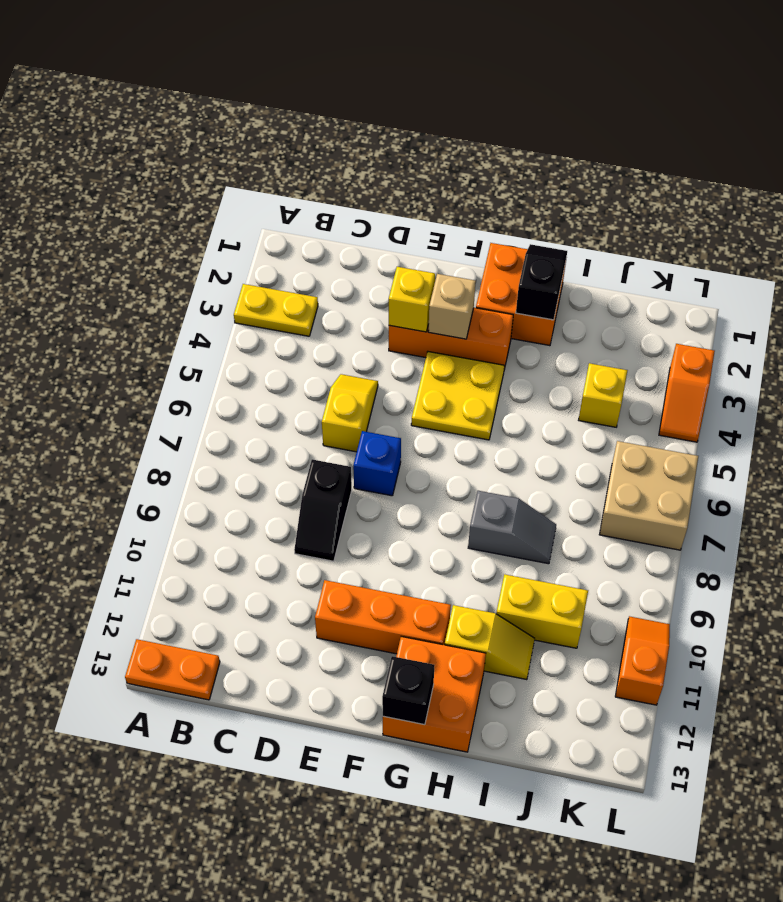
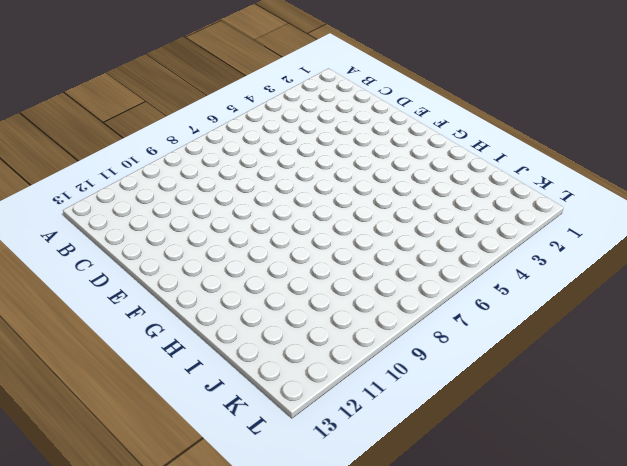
none -> yellow 1x2 plate [234,284,318,336]
none -> orange 1x2 plate [125,639,220,700]
none -> yellow 1x2 slope [322,374,378,452]

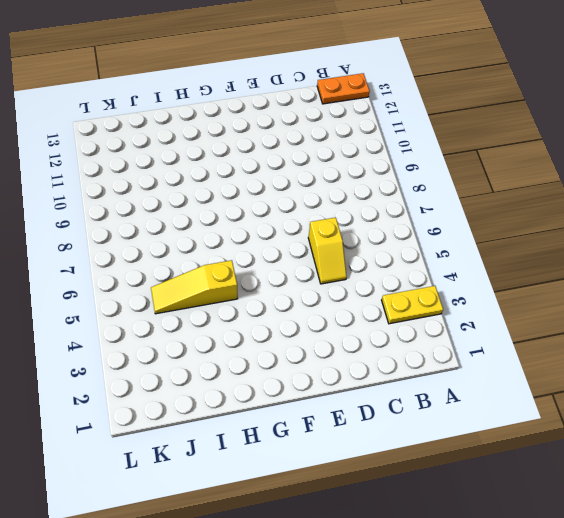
yellow 1x3 slope [151,260,238,314] -> none
none -> black 1x2 slope [294,459,352,561]
none -> orange 1x3 brick [389,308,513,369]
none -> blue 1x1 brick [353,431,401,496]

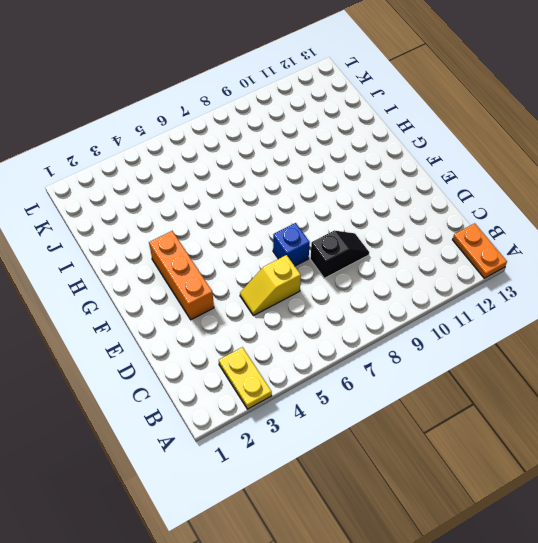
none -> orange 1x3 brick [315,580,451,654]
none -> yellow 2x2 plate [411,352,504,440]
none -> orange 2x2 brick [476,243,566,346]

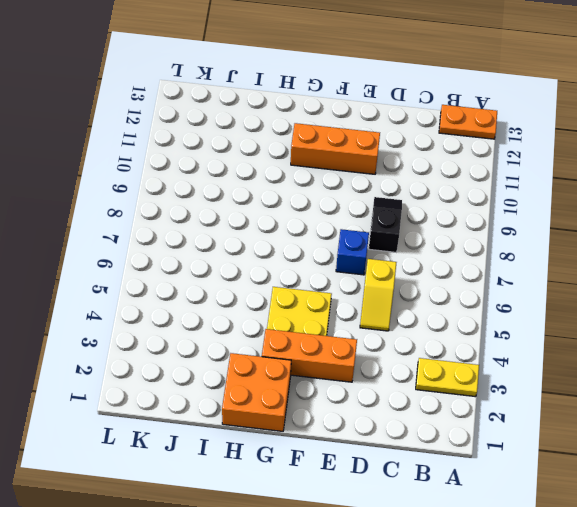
none -> orange 2x2 brick [383,636,486,752]
none -> grey 1x2 slope [468,491,556,564]
none -> yellow 1x2 slope [445,605,535,680]

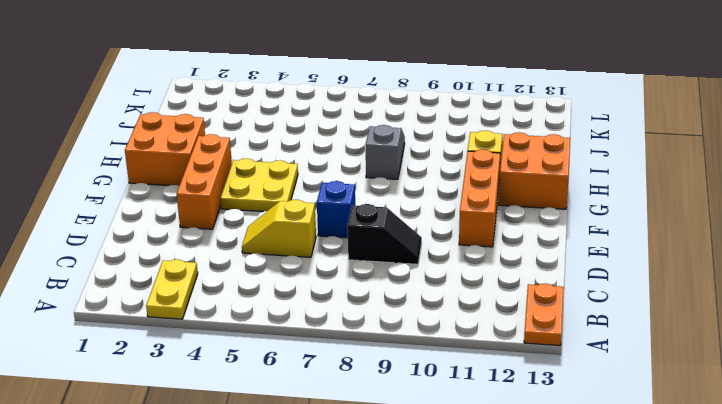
none -> yellow 1x2 brick [496,574,588,648]
none -> yellow 1x1 brick [579,363,628,427]
none -> tan 2x2 brick [599,441,698,550]

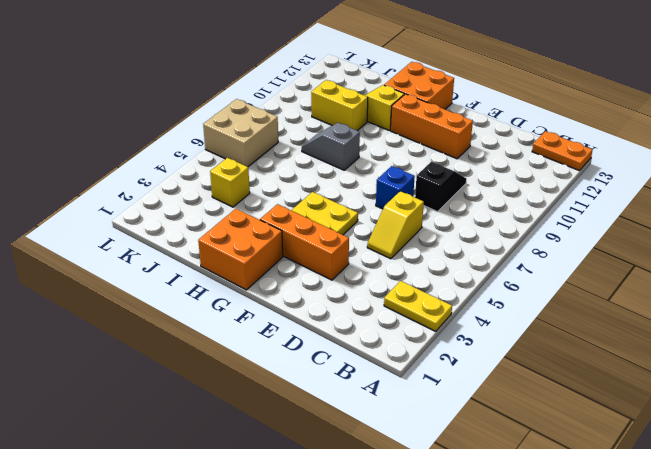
none -> orange 1x2 slope [659,344,715,442]
none -> orange 1x2 slope [615,616,670,705]
none -> yellow 1x1 brick [389,267,435,332]

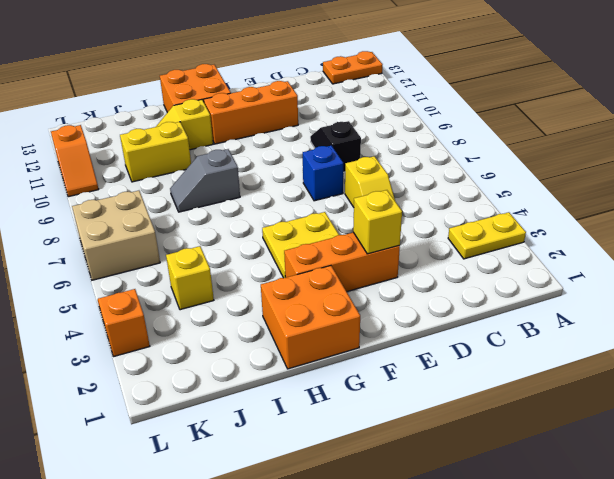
none -> tan 1x1 brick [428,274,476,339]
none -> black 1x1 brick [382,656,434,725]
none -> black 1x2 slope [516,244,567,320]

